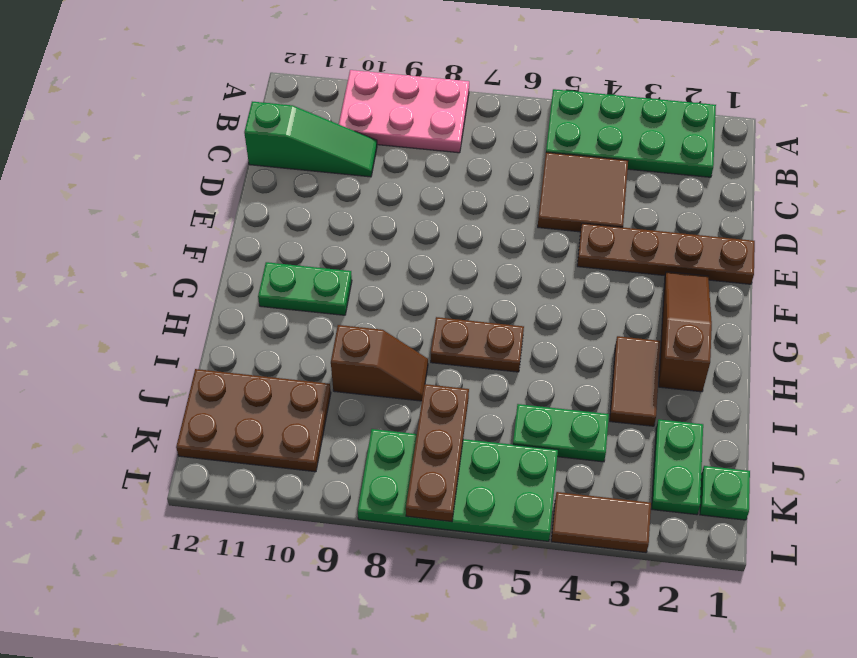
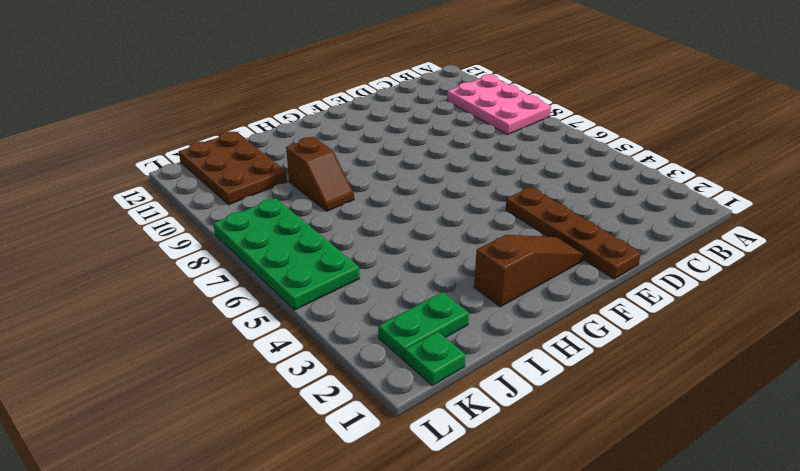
none -> green 2x4 plate [546,89,716,177]
none -> brown 2x2 tile [538,152,628,232]
none -> green 1x3 slope [244,102,377,177]

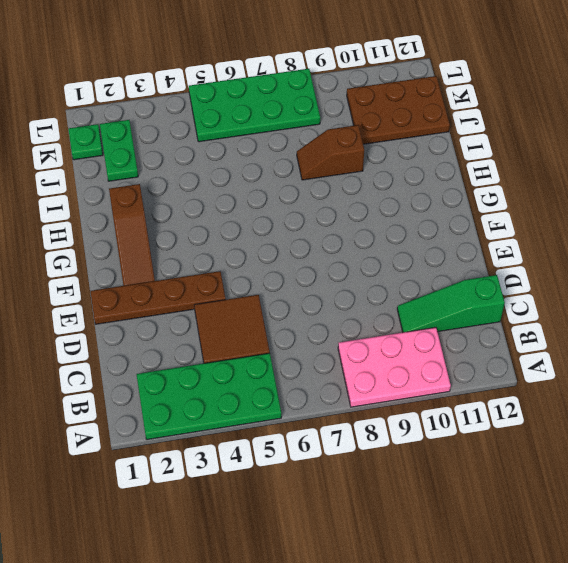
none -> green 1x2 plate [258,262,352,315]
none -> brown 1x2 tile [610,336,660,426]
none -> brown 1x2 plate [431,317,524,372]

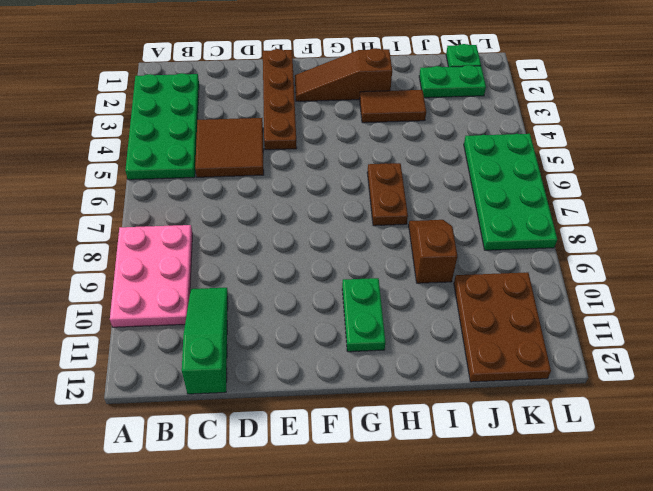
none -> green 1x2 plate [513,404,609,462]
none -> brown 1x2 tile [551,492,651,553]
none -> brown 1x3 plate [406,384,469,522]

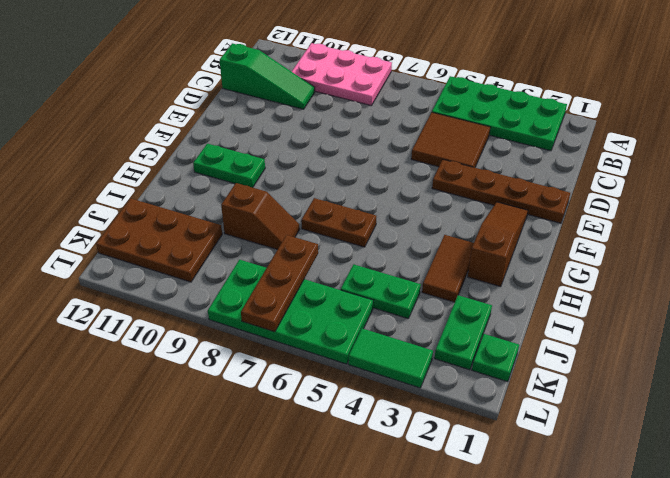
green 1x2 tile [348,328,433,388] -> brown 1x2 tile [551,492,651,553]

